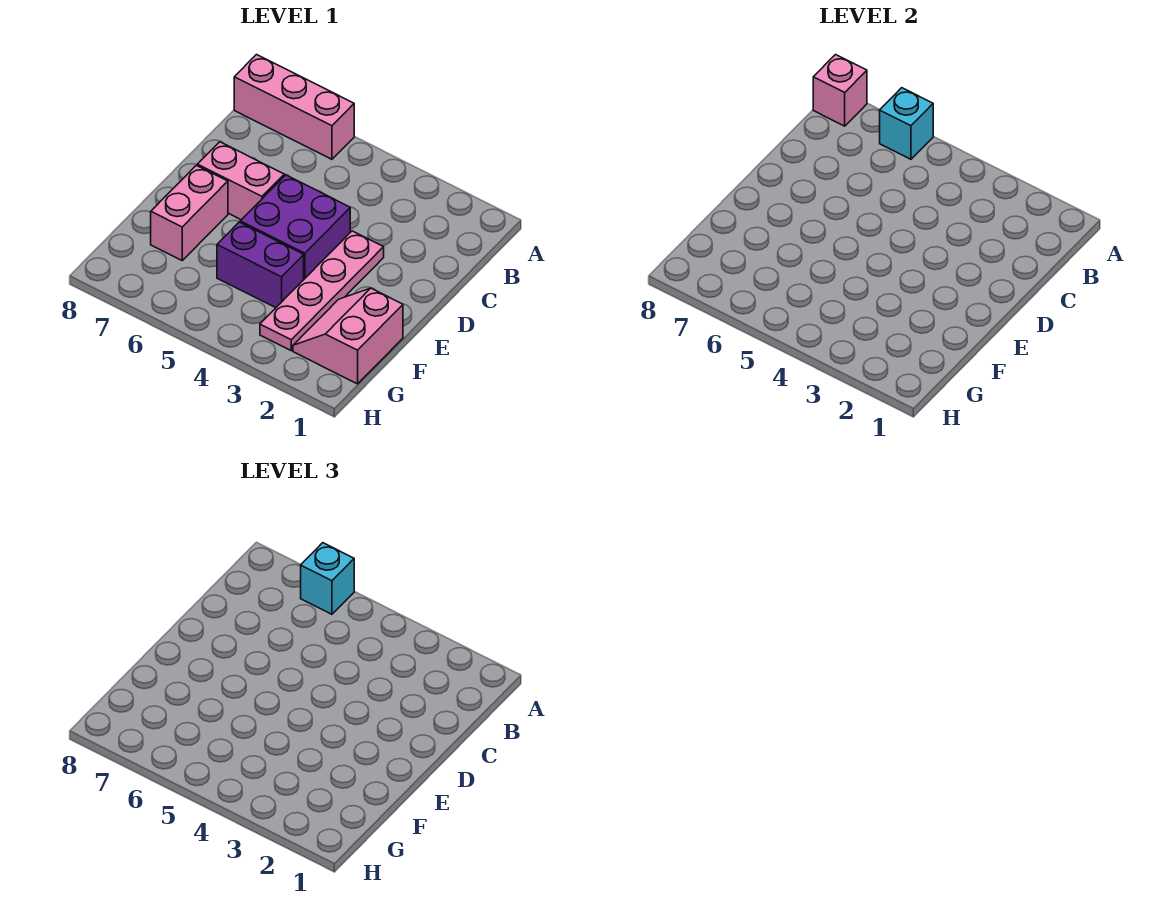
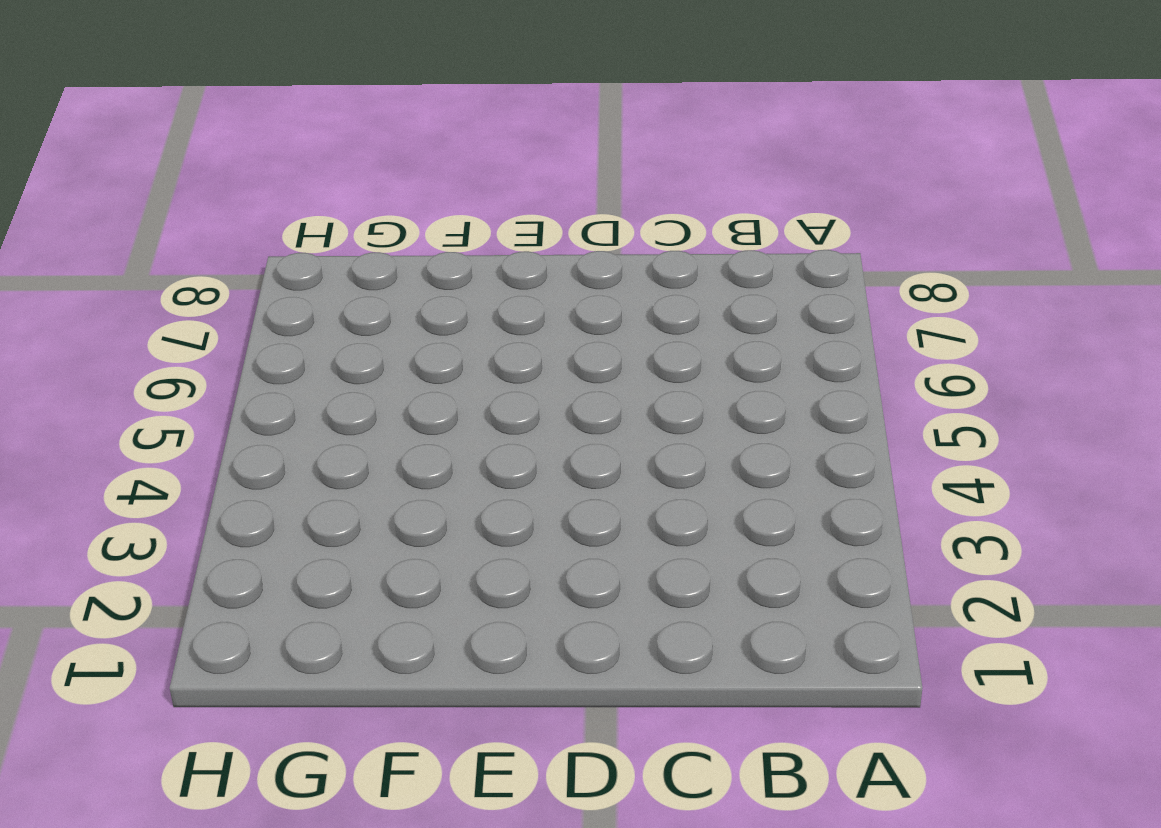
none -> pink 1x3 brick [234,55,354,159]
none -> pink 1x4 plate [260,231,384,350]

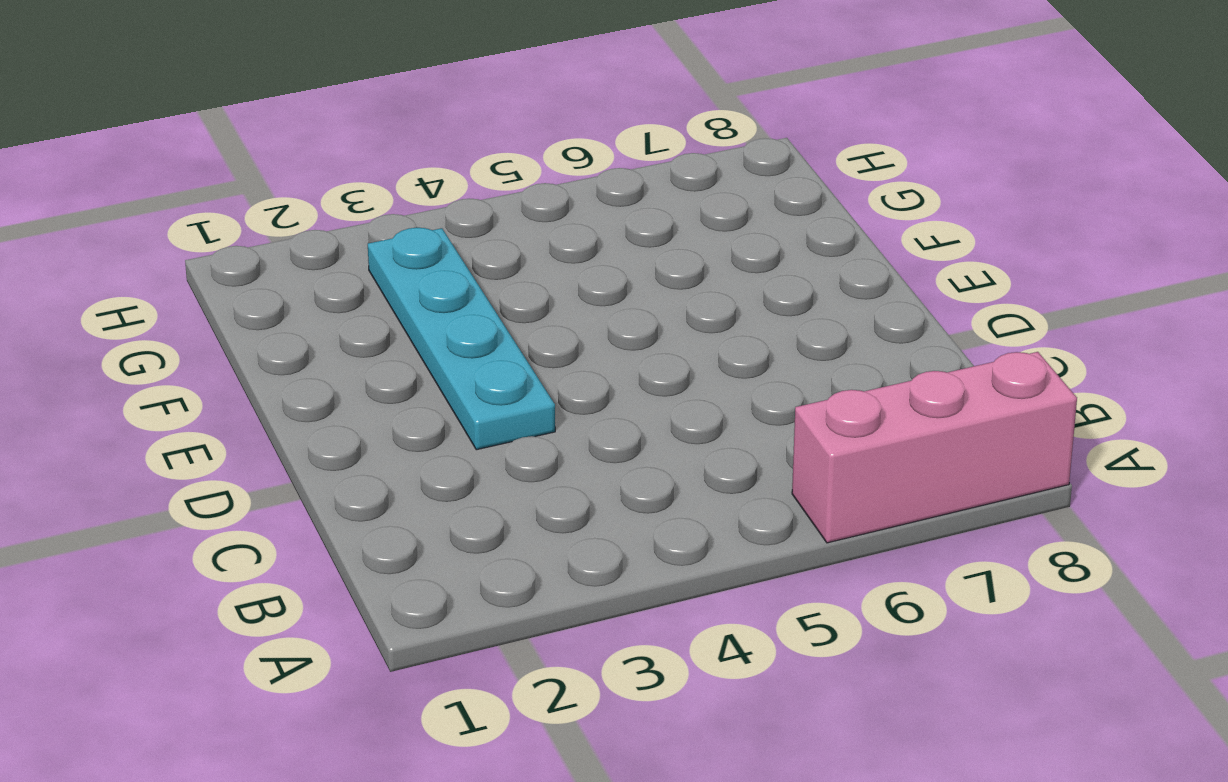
cyan 1x4 plate [368,228,555,450] -> pink 1x4 plate [260,231,384,350]
none -> purple 2x2 brick [240,175,350,279]
none -> pink 1x2 brick [197,142,284,220]

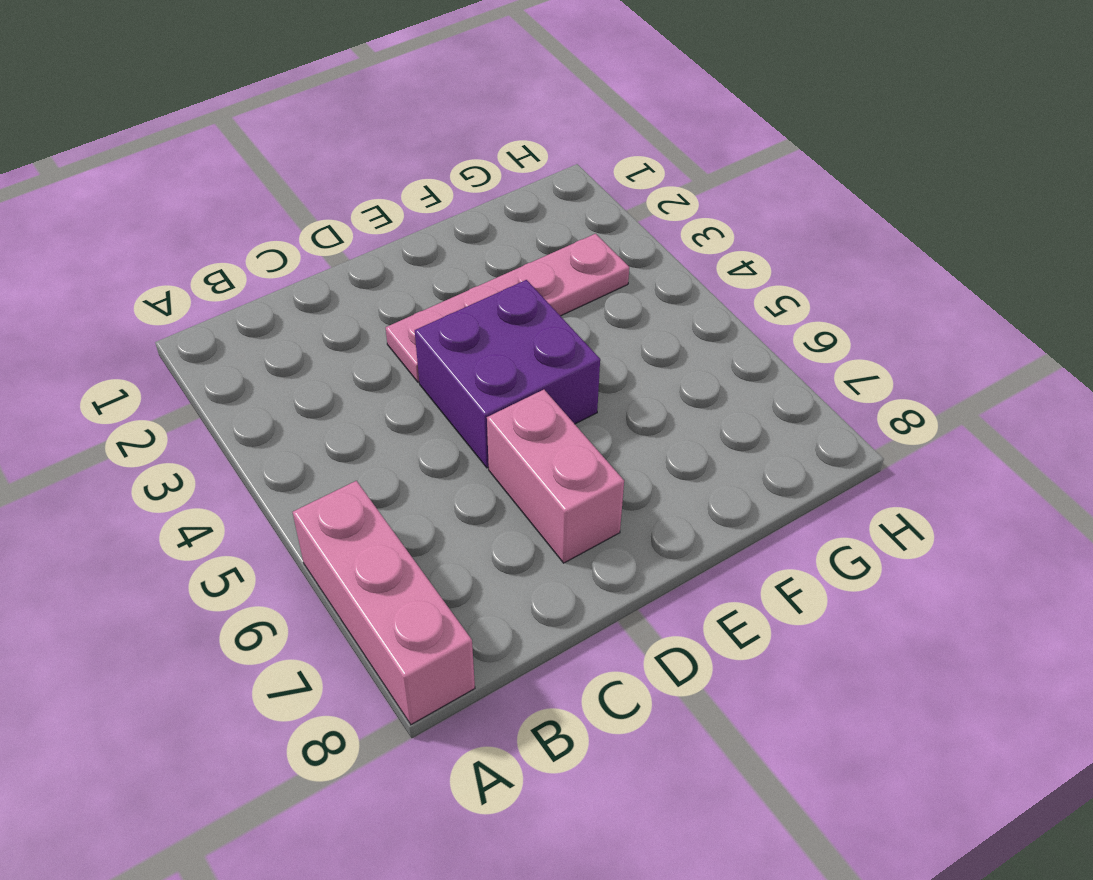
none -> pink 1x2 brick [151,165,228,260]
none -> pink 2x2 slope [293,288,403,384]

